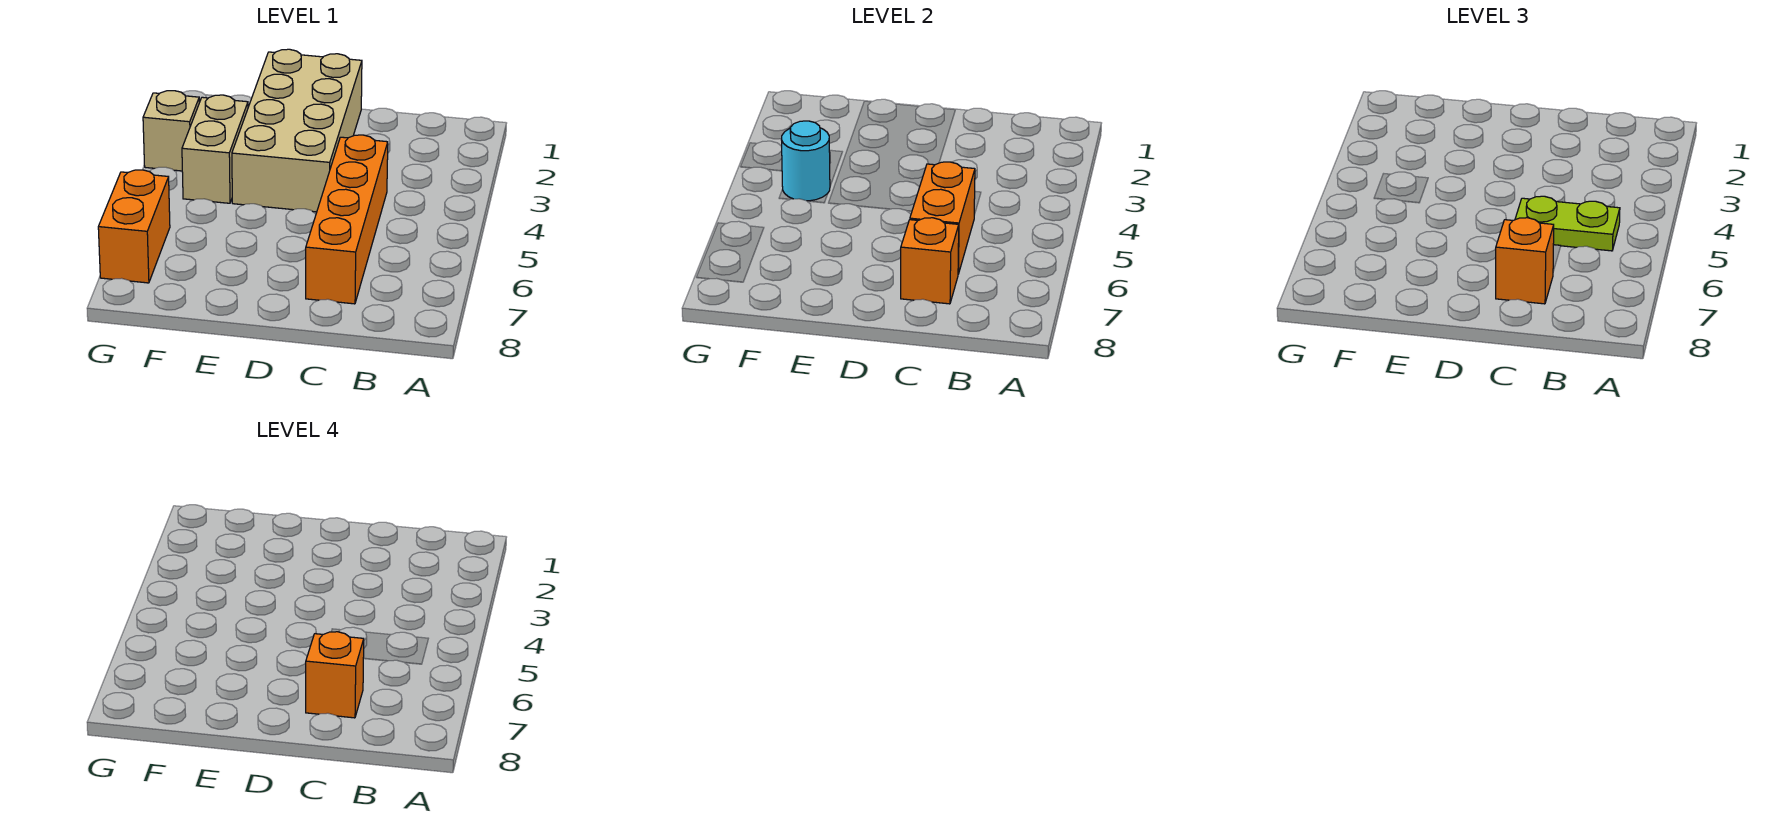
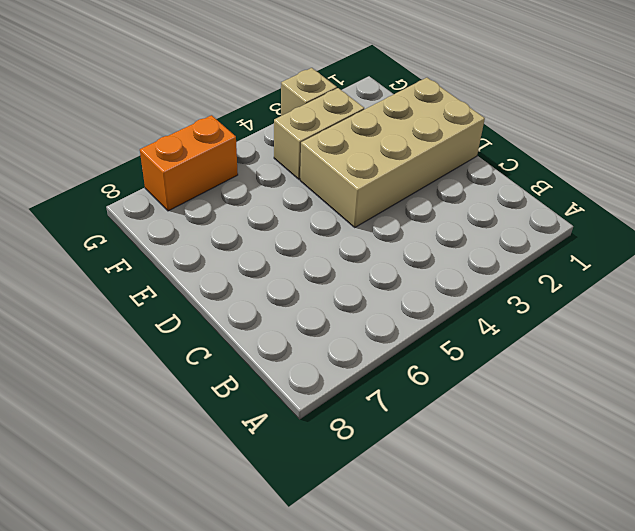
none -> orange 1x4 brick [306,135,388,304]
none -> orange 1x2 brick [910,162,975,274]

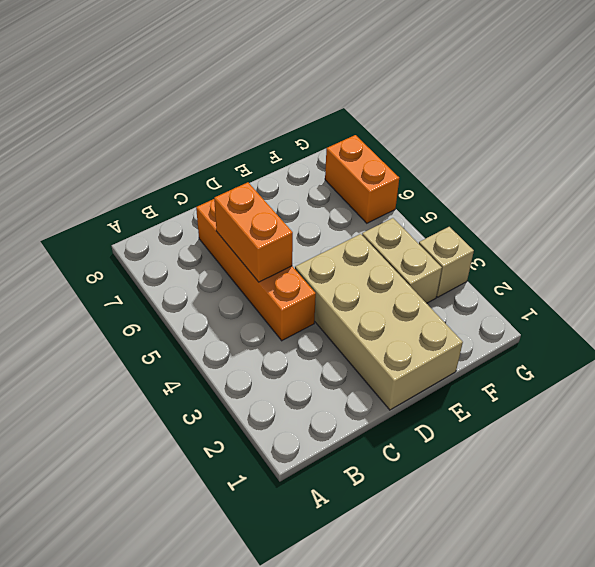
none -> orange 1x1 brick [901,218,959,304]
none -> cyan 1x1 round brick [782,121,830,201]

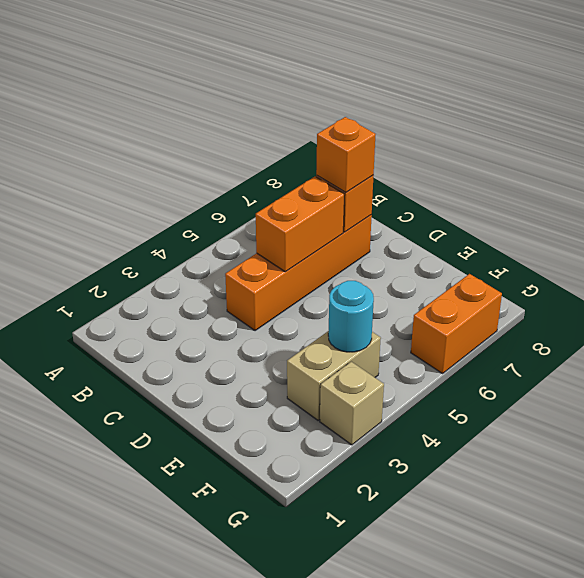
none -> tan 2x4 brick [232,49,362,212]
none -> lime 1x2 plate [1515,196,1620,251]

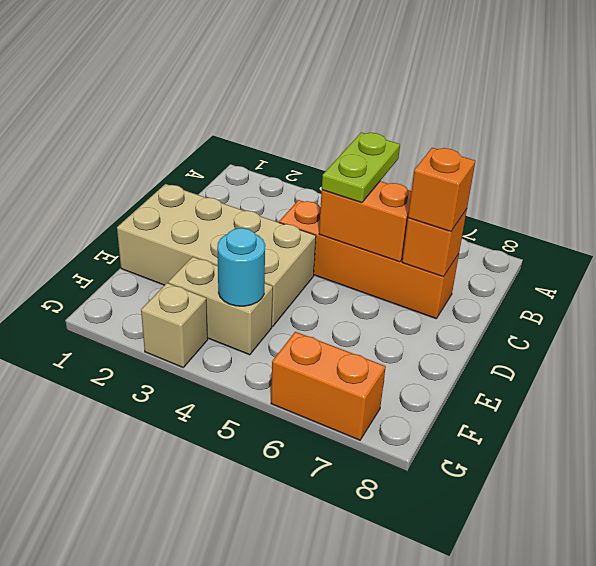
none -> orange 1x1 brick [306,632,364,718]

